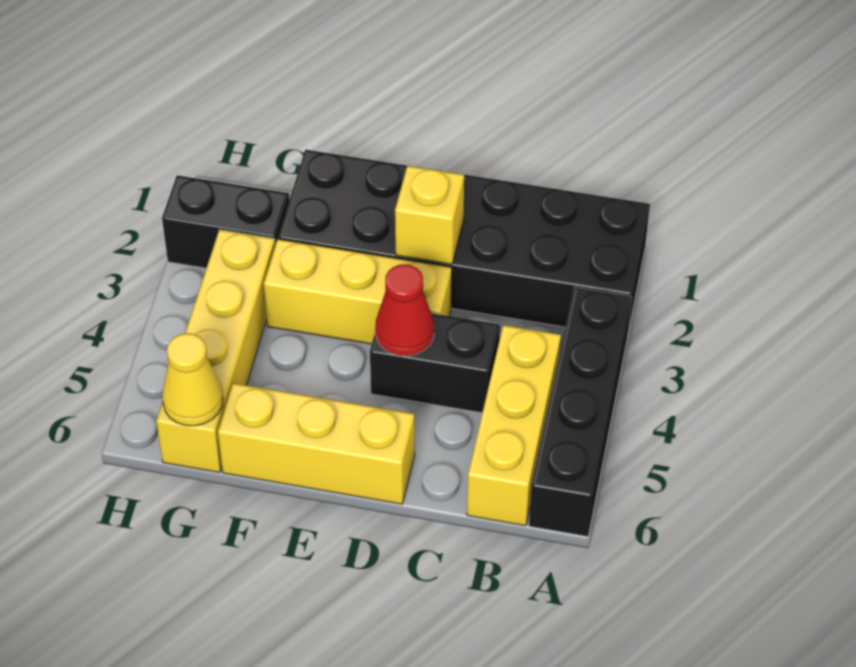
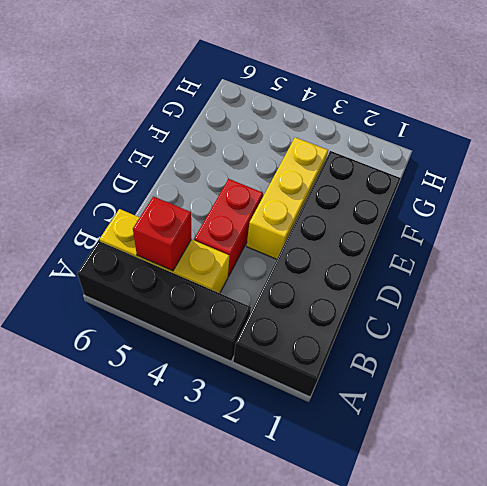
red 1x1 brick [133,196,191,271] -> none
red 1x2 brick [194,179,263,277] -> black 1x2 brick [370,313,500,413]
none -> yellow 1x3 brick [218,383,415,504]
none -> black 1x2 brick [162,175,289,268]

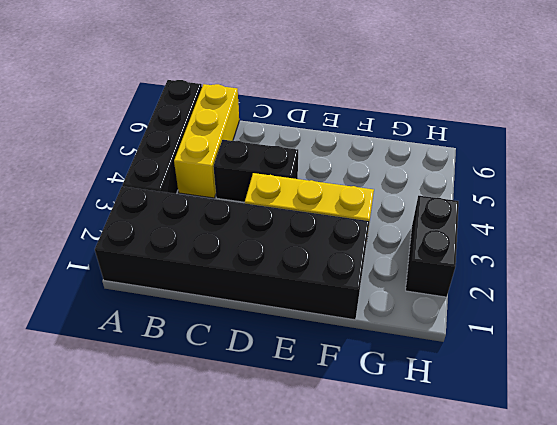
black 1x2 brick [406,196,459,297] -> black 1x2 brick turned to [162,175,289,268]
none -> yellow 1x3 brick [218,383,415,504]
none -> yellow 1x4 brick [156,230,275,473]

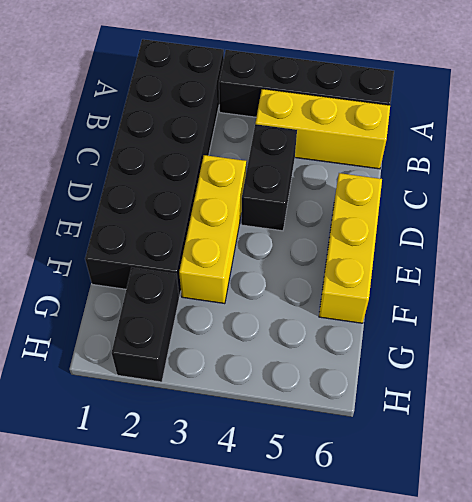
none -> yellow 1x4 brick [156,230,275,473]
none -> yellow 1x1 brick [395,166,464,264]

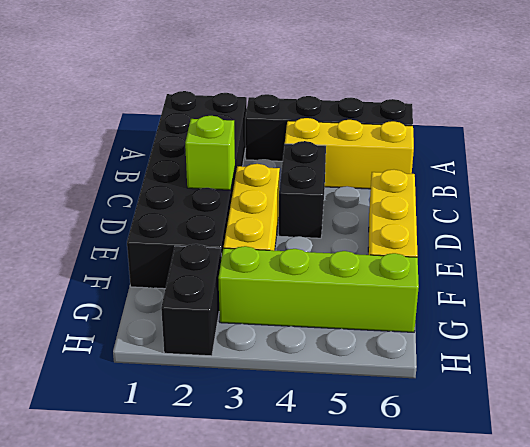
lime 1x1 brick [185,116,235,190] -> yellow 1x1 brick [395,166,464,264]
lime 1x4 brick [218,246,419,332] -> yellow 1x4 brick [156,230,275,473]
none -> red 1x1 cone [375,264,434,356]
none -> yellow 1x1 cone [162,333,223,426]

